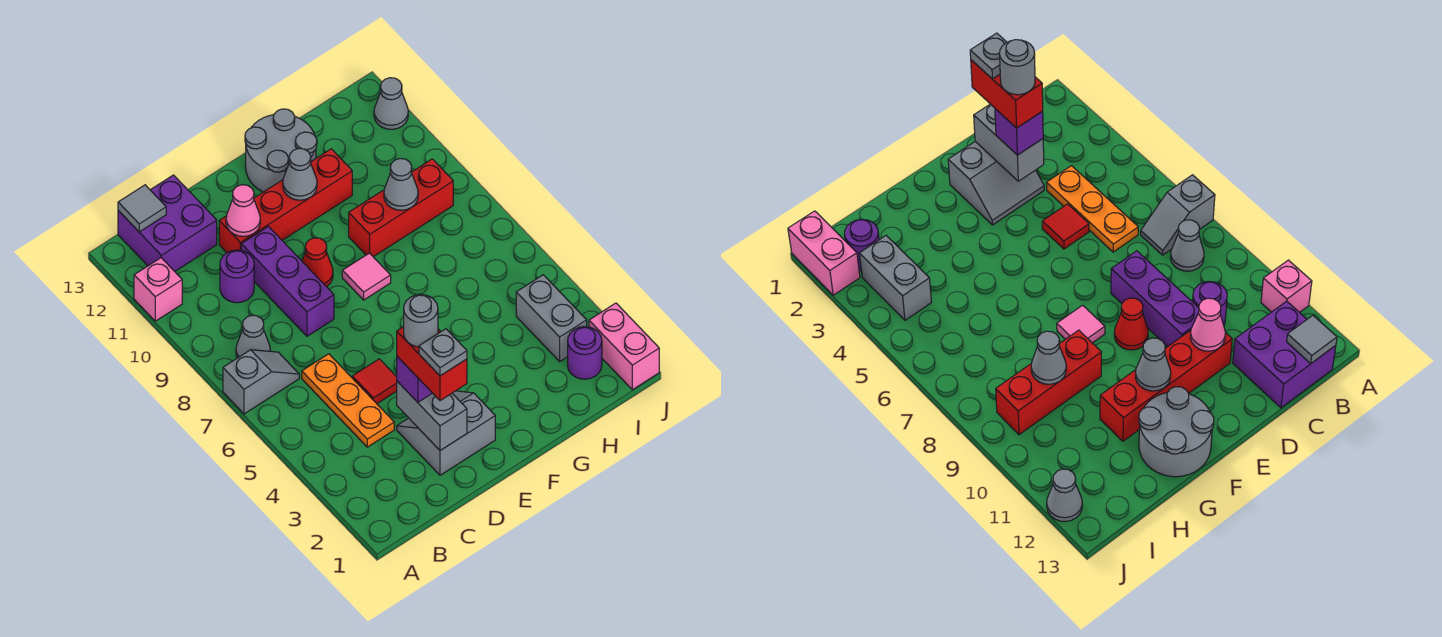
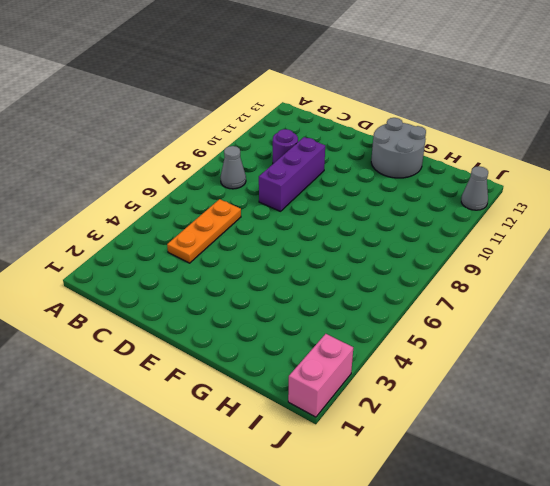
none -> grey 1x2 slope [223,350,299,414]
none -> pink 1x1 brick [134,258,182,321]
none -> purple 2x2 brick [118,175,217,271]

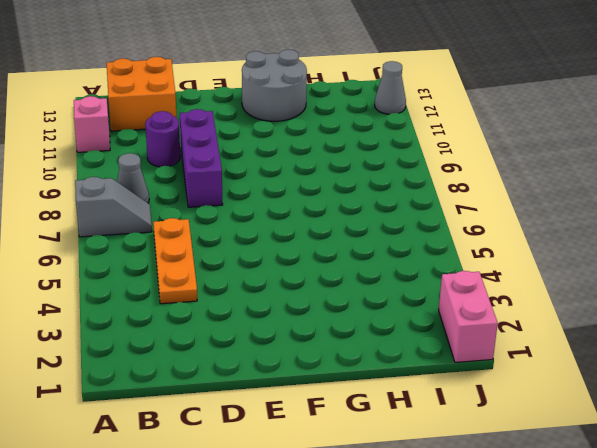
orange 2x2 brick [107,57,177,131] -> purple 2x2 brick [118,175,217,271]
none -> grey 2x2 slope [397,391,495,475]
none -> red 1x1 tile [352,359,397,404]
none -> red 1x4 brick [219,149,352,253]

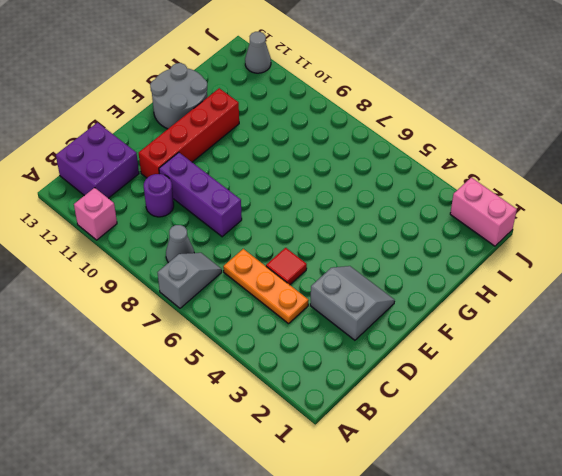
grey 2x2 slope [310,266,395,340] -> grey 2x2 slope turned to [397,391,495,475]
none -> red 1x1 cone [302,238,333,287]
none -> pink 1x1 tile [342,253,391,300]
none -> red 1x3 brick [349,159,453,257]

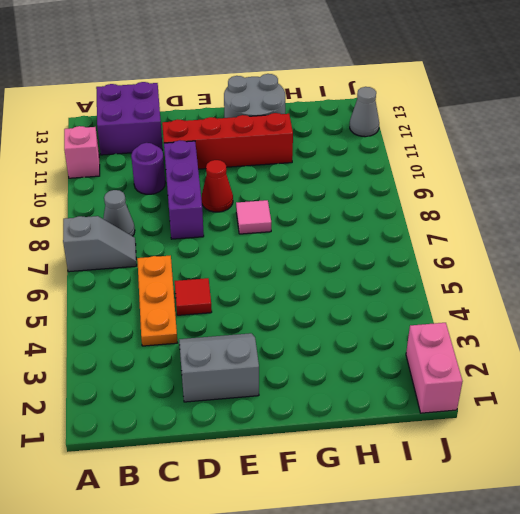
none -> red 1x3 brick [349,159,453,257]
none -> purple 1x1 round brick [568,327,602,379]
none -> grey 1x2 brick [516,275,587,361]

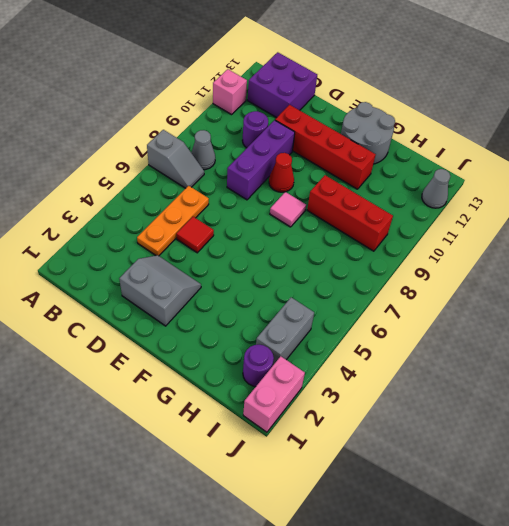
none -> grey 1x1 tile [118,185,166,232]
none -> grey 1x2 brick [397,381,467,450]
none -> pink 1x1 cone [226,185,260,236]

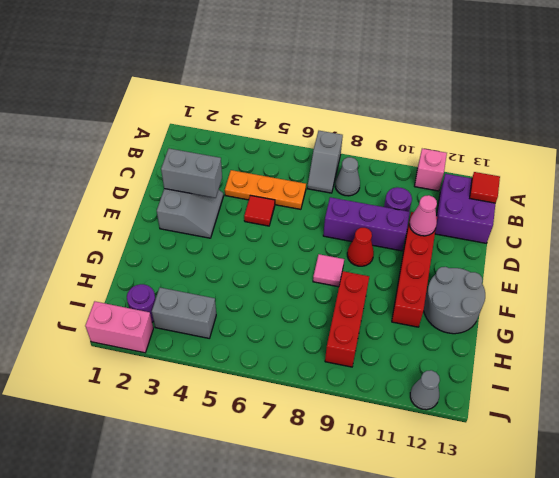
red 1x1 tile [470,172,500,203] -> grey 1x1 tile [118,185,166,232]
none -> grey 1x1 cone [283,149,317,200]
none -> grey 1x1 cone [384,159,418,210]
none -> purple 1x1 brick [397,356,432,402]

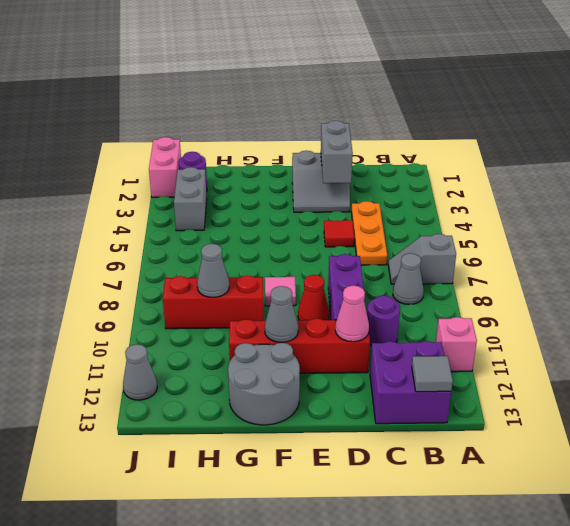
none -> purple 1x1 brick [397,356,432,402]
none -> red 1x2 brick [397,327,467,401]
none -> grey 1x1 plate [419,329,467,376]

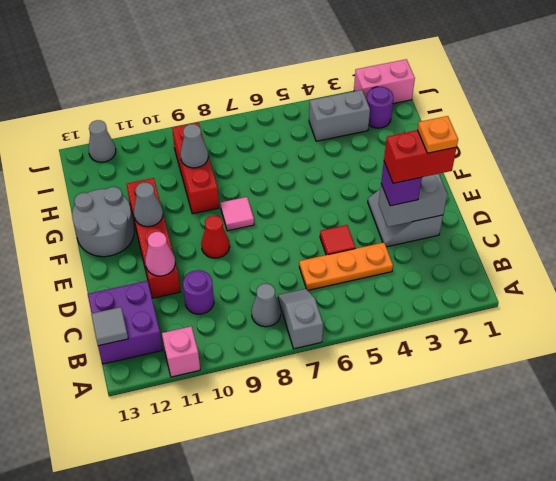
orange 1x1 plate [418,116,458,153] -> grey 1x1 plate [419,329,467,376]
none -> purple 1x3 brick [241,226,334,336]
none -> grey 1x1 round brick [404,295,438,347]

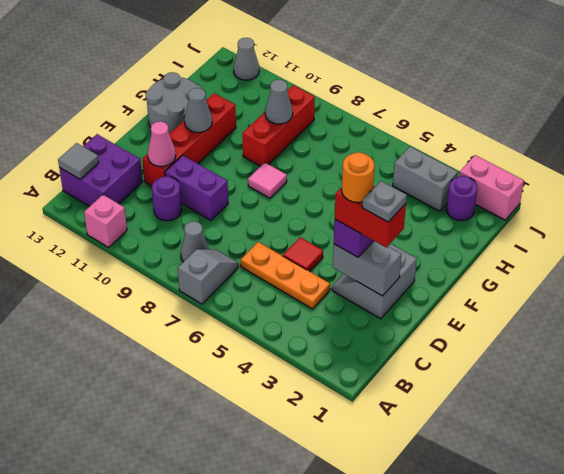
orange 1x1 round brick [342,152,375,202] -> grey 1x1 round brick [404,295,438,347]
purple 1x2 brick [165,155,228,220] -> purple 1x3 brick [241,226,334,336]
none -> red 1x1 cone [302,238,333,287]

